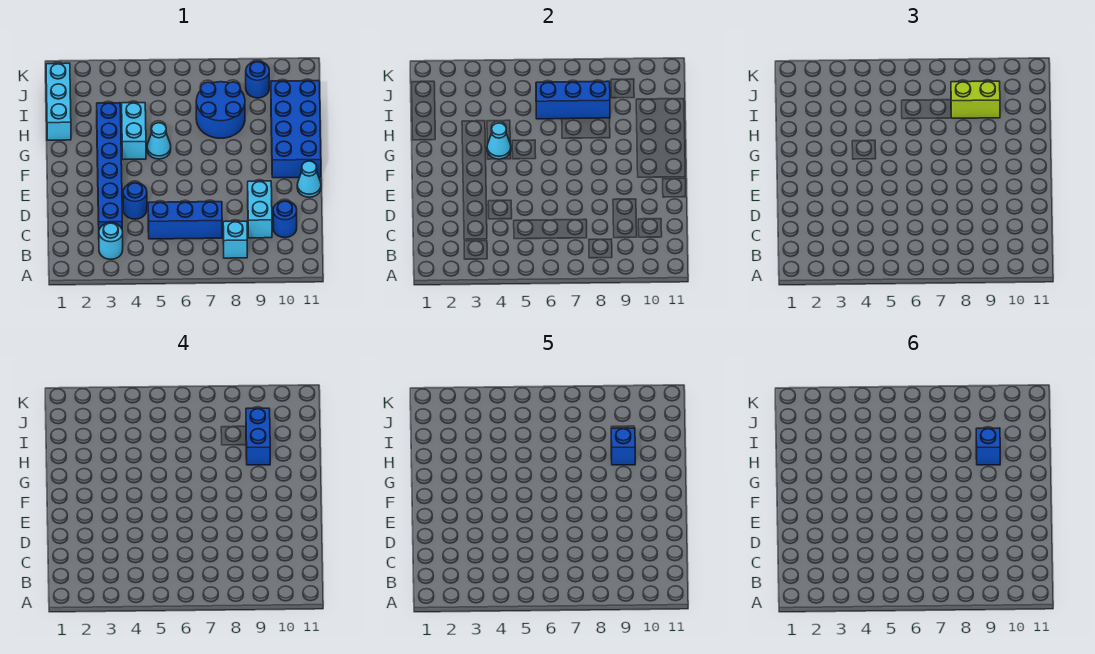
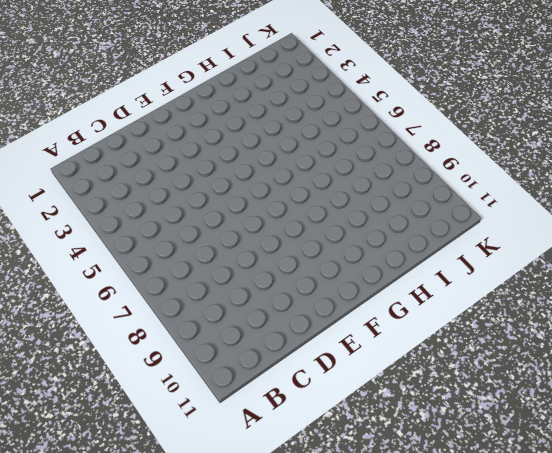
none -> cyan 1x1 round brick [99,223,123,259]
none -> cyan 1x1 brick [223,221,247,258]
none -> blue 1x6 brick [97,103,122,229]

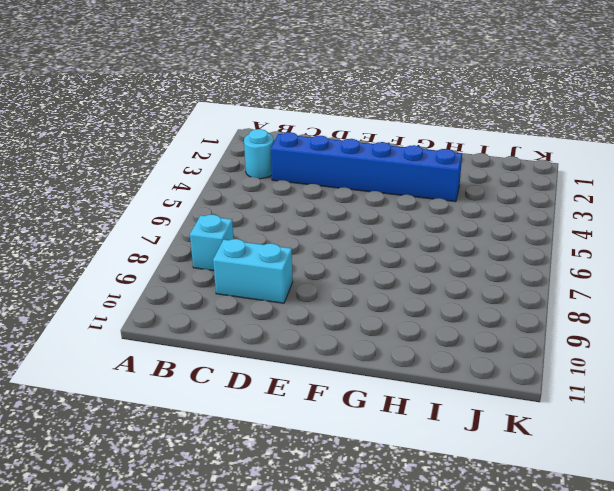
none -> blue 1x3 brick [148,202,222,239]
none -> blue 1x1 round brick [273,201,297,238]
none -> blue 1x1 round brick [123,183,147,219]

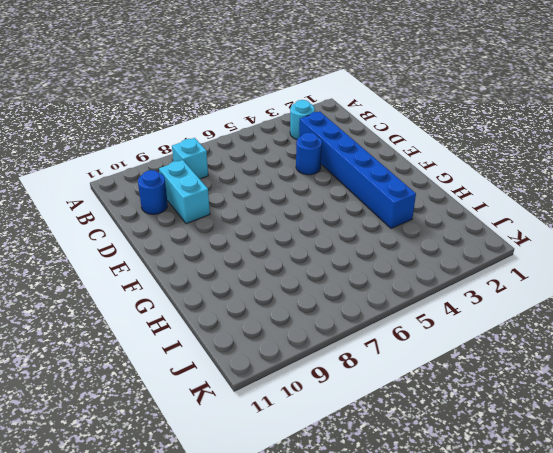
none -> blue 1x3 brick [148,202,222,239]
none -> cyan 1x1 cone [297,161,321,197]
none -> blue 2x4 brick [271,81,321,178]

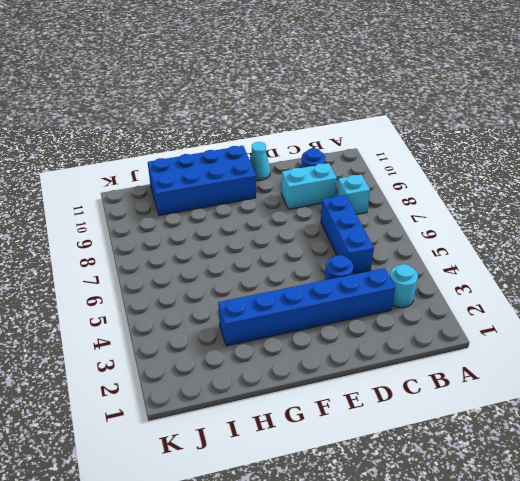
none -> cyan 1x2 brick [122,103,146,160]
none -> cyan 1x1 cone [147,123,171,159]
none -> cyan 1x3 brick [46,63,71,140]

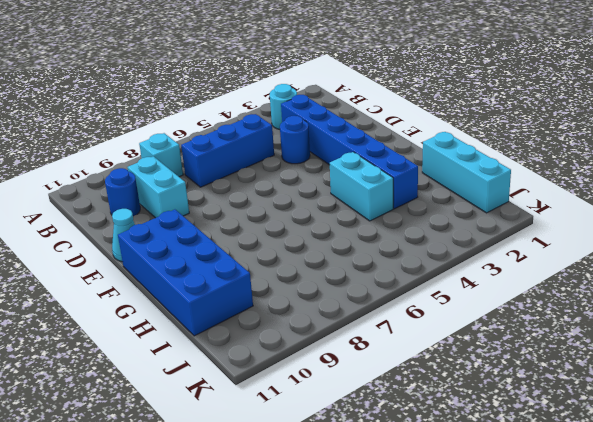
none -> cyan 1x1 cone [147,123,171,159]
none -> blue 2x2 round brick [196,82,245,138]
none -> blue 1x1 round brick [246,61,269,98]

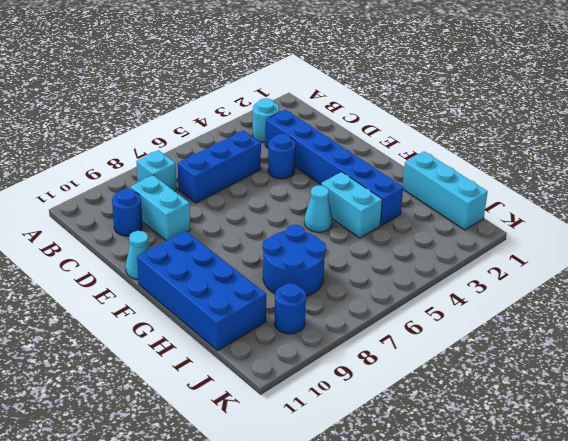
none -> cyan 1x1 cone [487,123,511,159]
none -> blue 1x3 brick [536,81,610,119]
none -> lime 1x2 brick [951,81,1000,118]

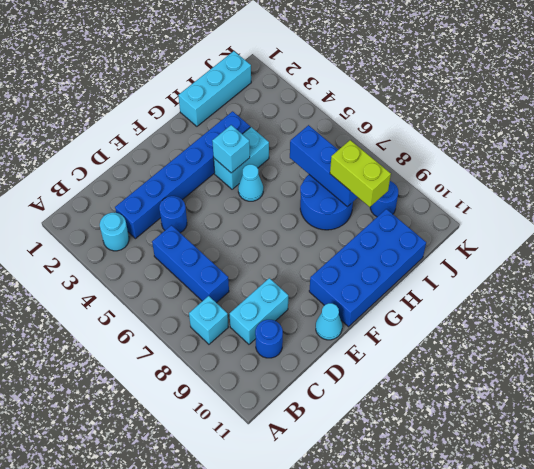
cyan 1x1 brick [212,125,250,173] -> cyan 1x1 cone [487,123,511,159]
none -> blue 1x2 brick [246,408,270,465]
none -> blue 1x1 brick [611,428,635,465]
none -> blue 1x1 brick [976,428,1000,465]

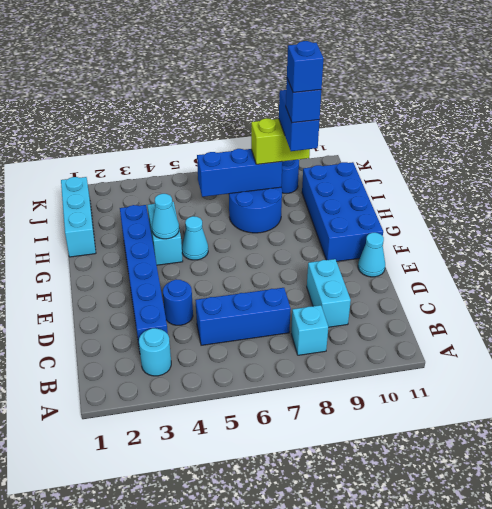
none -> blue 1x1 round brick [273,201,297,238]

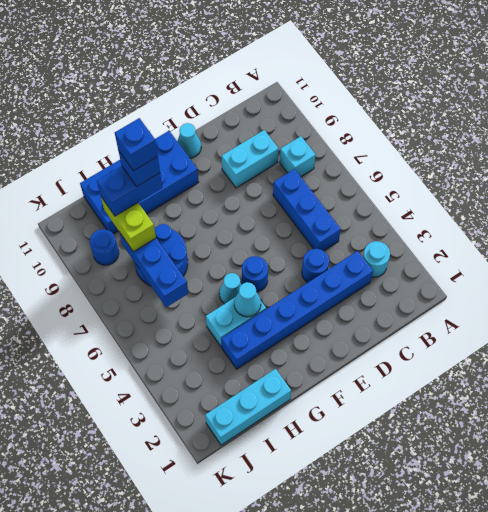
blue 1x1 round brick [242,256,268,292] -> blue 1x1 round brick moved to [273,201,297,238]

